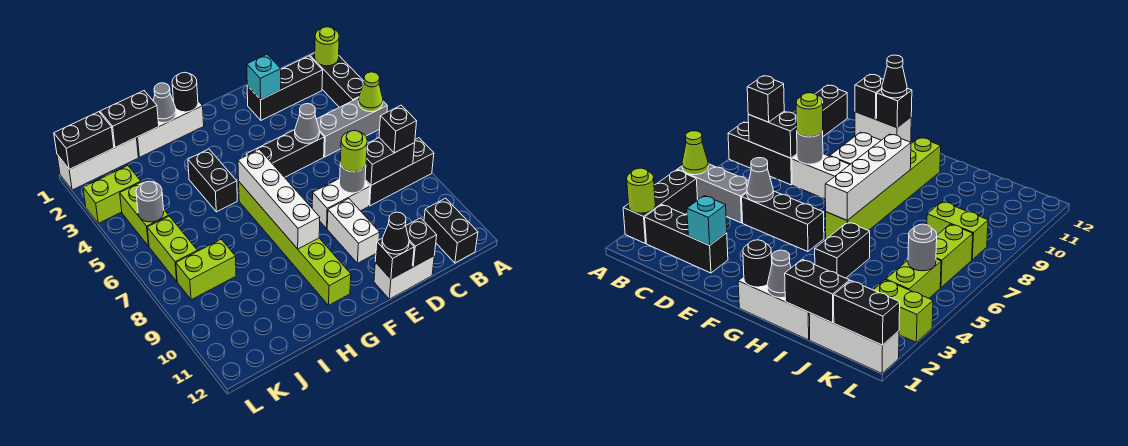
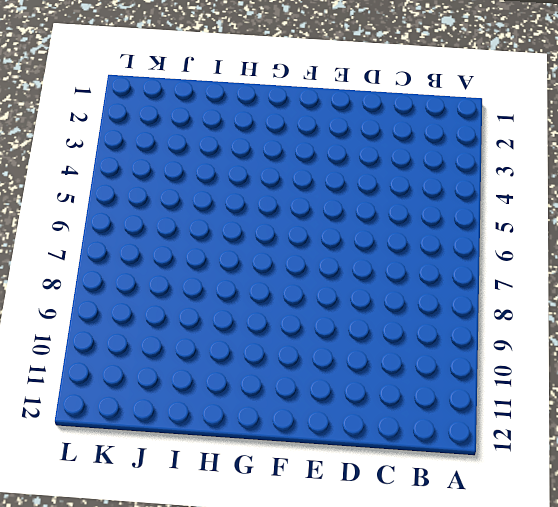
none -> black 1x3 brick [310,53,364,107]
none -> grey 1x3 brick [317,98,387,157]
none -> black 1x3 brick [365,138,434,206]
none -> black 1x3 brick [247,56,323,120]

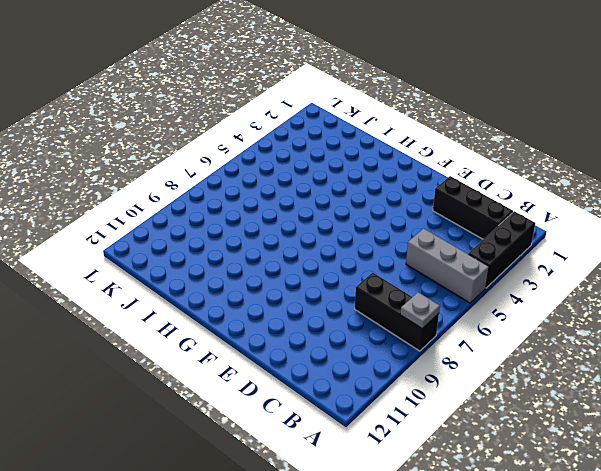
grey 1x1 plate [400,292,440,329] -> none
none -> black 1x2 brick [424,198,478,263]
none -> black 1x3 brick [246,130,324,177]
none -> white 1x2 brick [312,178,370,228]
none -> white 1x2 brick [374,256,434,299]

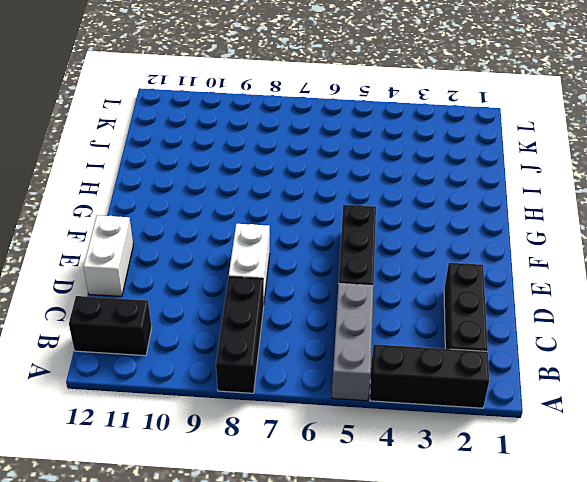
none -> white 1x2 brick [327,199,380,263]
none -> white 1x3 brick [136,99,204,157]
none -> lime 1x6 brick [239,182,351,305]
none -> black 1x2 brick [188,149,237,212]

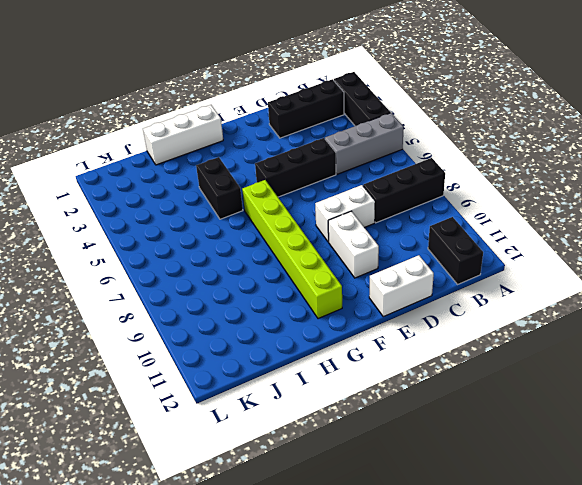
none -> white 1x3 brick [57,138,138,190]
none -> lime 1x2 brick [176,239,236,300]
none -> lime 1x2 brick [83,166,141,223]
none -> lime 1x2 brick [120,182,169,246]

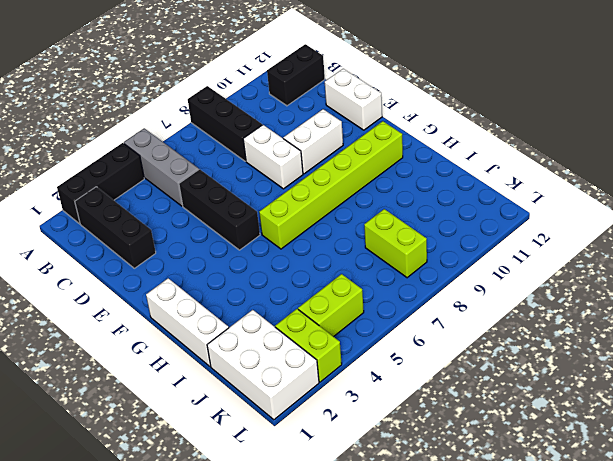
white 2x3 brick [207,310,319,420] -> white 1x3 brick [57,138,138,190]
none -> black 1x2 brick [188,149,237,212]
none -> lime 1x2 brick [147,216,197,281]
none -> lime 1x1 round brick [315,27,339,66]
none -> lime 1x1 cone [358,72,383,112]

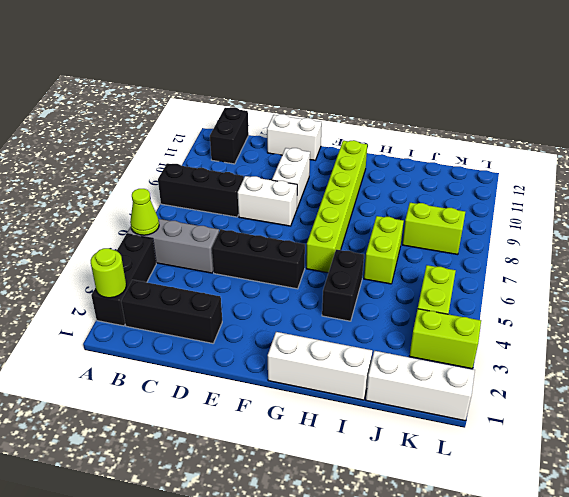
lime 1x2 brick [364,216,404,284] -> lime 1x2 brick moved to [147,216,197,281]
none -> black 1x2 brick [365,138,415,185]
none -> cyan 1x1 brick [247,55,281,100]
none -> grey 1x1 cone [295,104,320,143]
none -> grey 1x1 round brick [340,163,366,193]

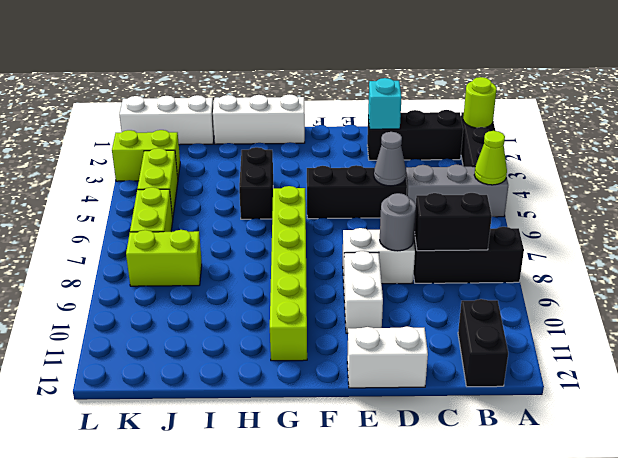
none -> black 1x1 brick [406,218,437,267]
none -> black 1x1 brick [375,238,414,279]
none -> black 1x1 round brick [172,72,198,112]
none -> white 1x4 brick [238,149,320,249]

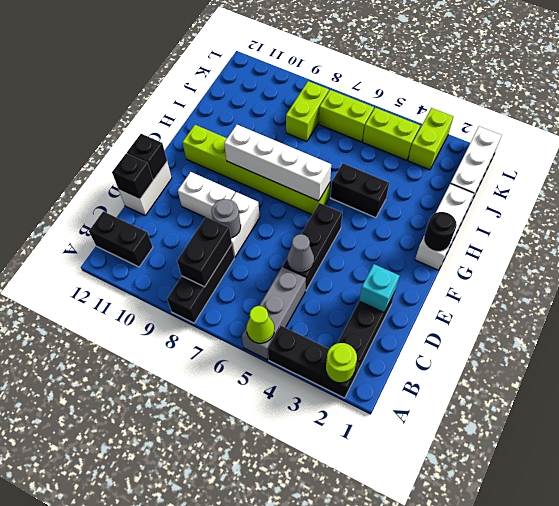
none -> grey 1x1 cone [153,83,176,123]
none -> black 1x2 brick [100,91,159,147]
none -> black 1x2 brick [54,112,114,169]
none -> grey 1x1 round brick [136,181,164,222]

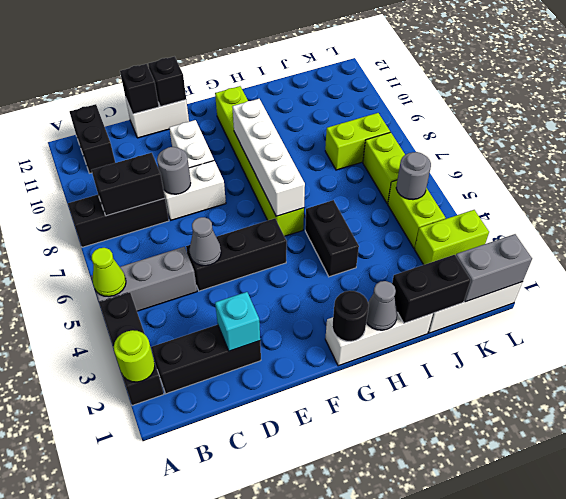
grey 1x2 brick [456,234,532,302] -> black 1x2 brick [54,112,114,169]
none -> black 1x1 brick [379,105,417,153]
none -> lime 1x1 round brick [340,131,367,172]
none -> black 1x1 cone [382,212,409,254]

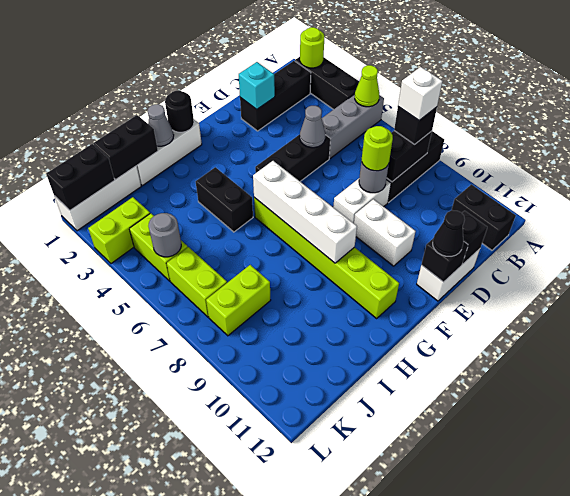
white 1x1 brick [398,67,443,120] -> none

